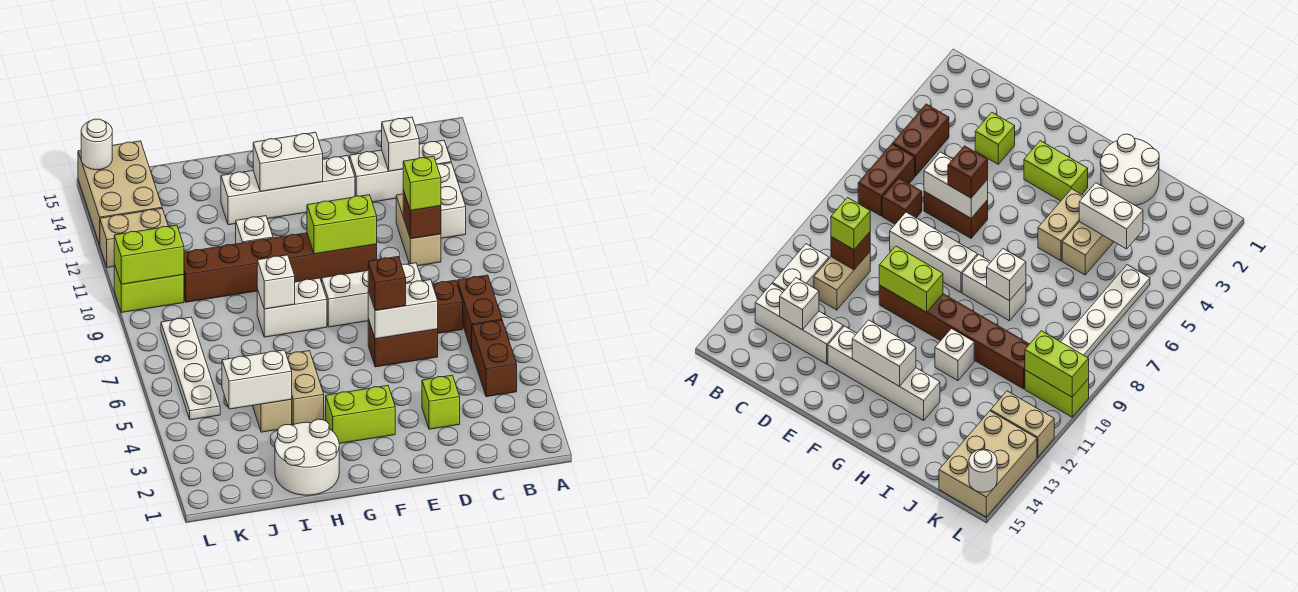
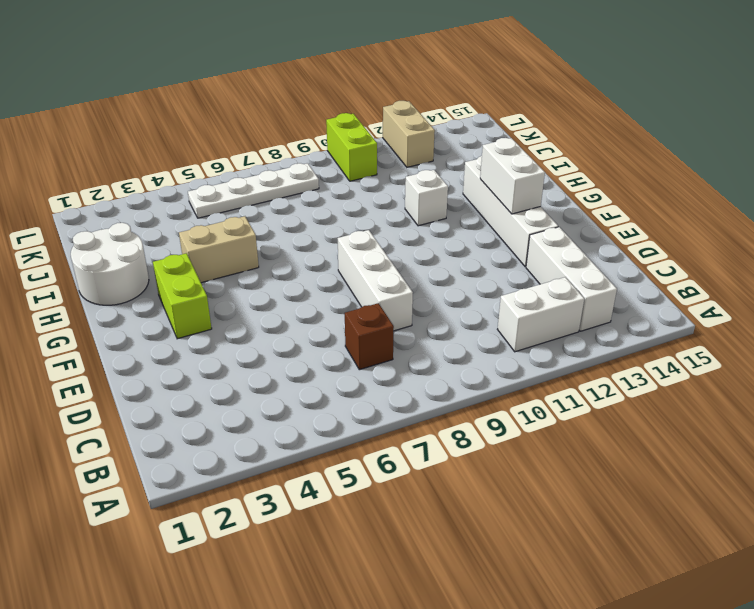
none -> brown 1x2 brick [472,320,517,397]
none -> brown 1x2 brick [457,275,502,351]
none -> tan 1x2 brick [396,194,441,266]
none -> lime 1x1 brick [422,375,460,429]

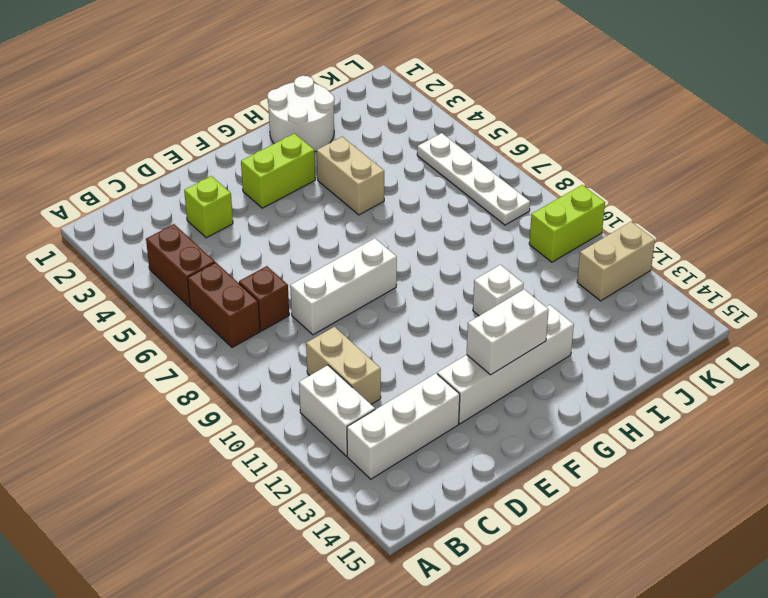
none -> brown 1x2 brick [368,319,438,367]
none -> brown 1x6 brick [184,233,377,302]
none -> white 1x2 brick [257,278,327,337]
none -> tan 1x2 brick [252,399,292,432]

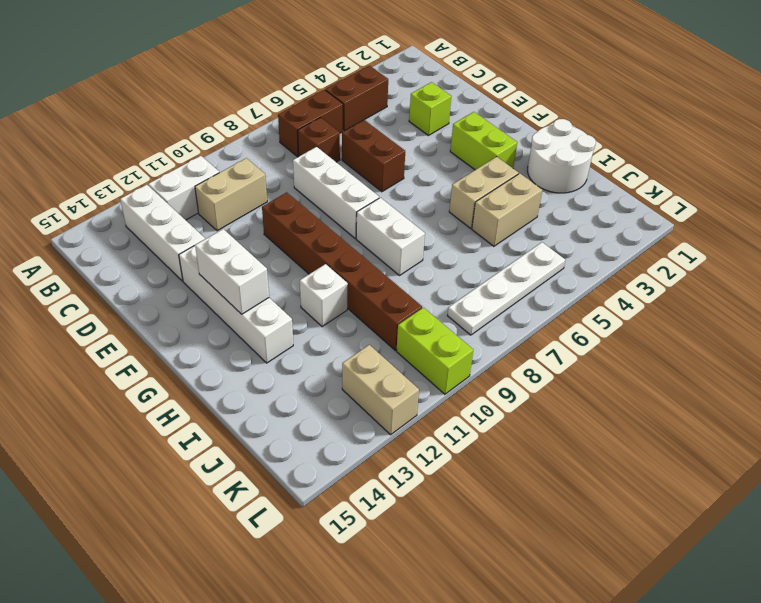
none -> tan 2x3 brick [78,141,162,245]
none -> brown 1x1 brick [403,190,441,239]
none -> white 1x1 brick [382,117,419,171]
none -> white 1x2 brick [368,280,438,339]

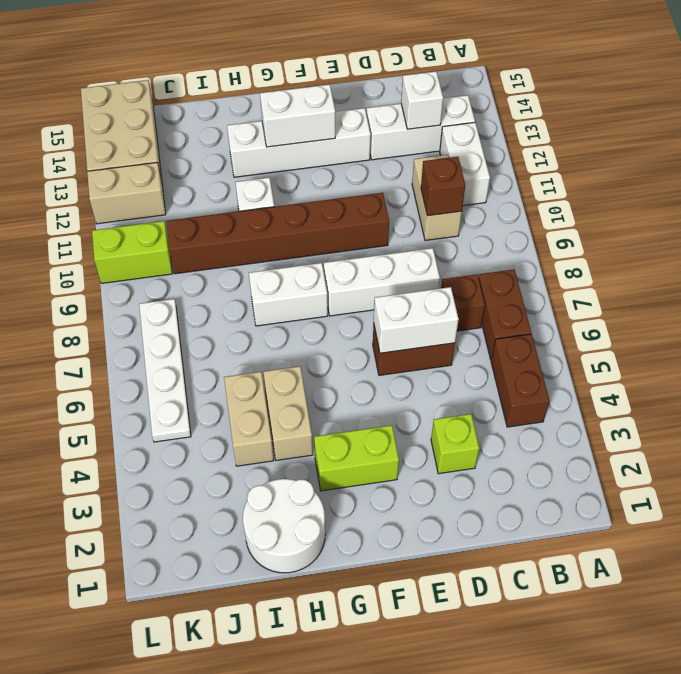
none -> lime 1x2 brick [307,195,377,254]
none -> white 1x1 brick [257,255,295,309]
none -> white 1x2 brick [222,350,292,409]
none -> lime 1x2 brick [114,225,184,284]

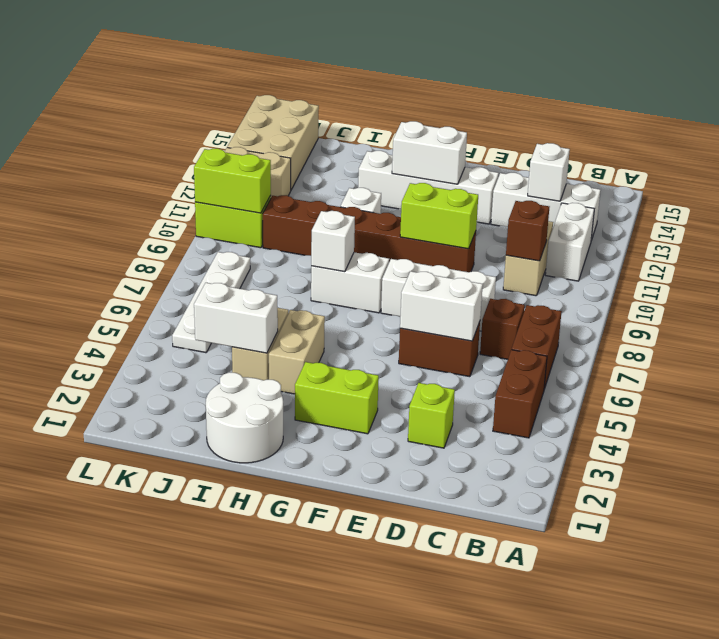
none -> white 1x1 round brick [81,119,112,170]
none -> lime 1x1 brick [403,156,441,210]
none -> brown 1x1 brick [368,257,406,311]

